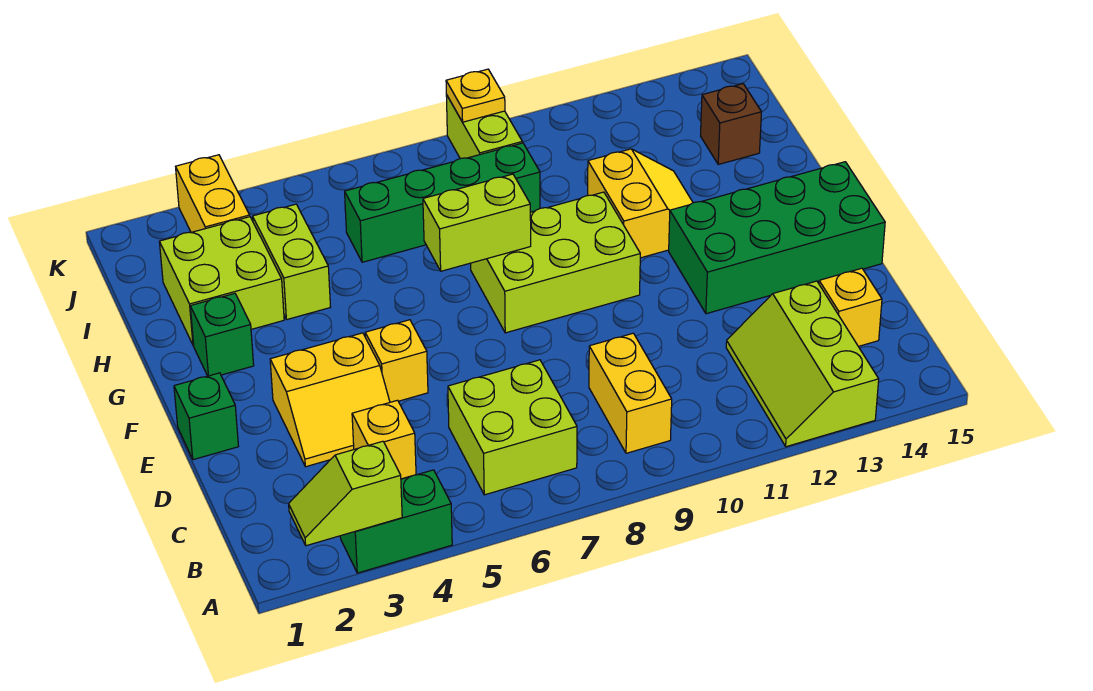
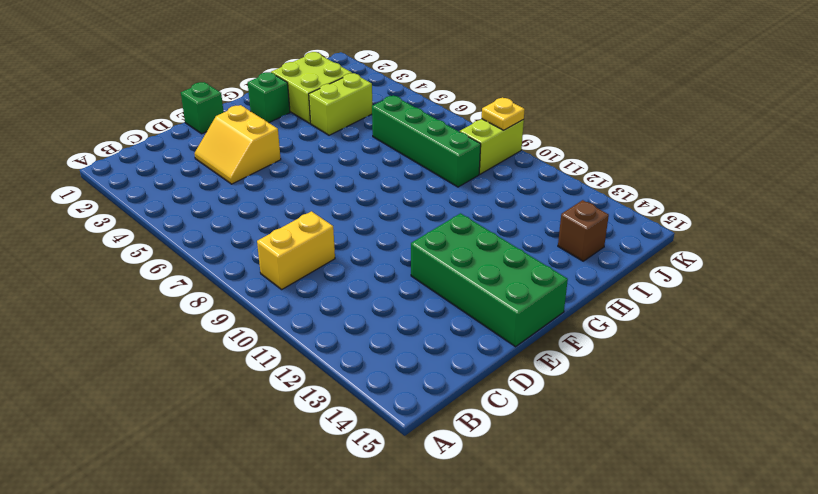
none -> green 1x2 brick [340,470,452,573]
none -> lime 2x3 slope [726,281,879,447]
none -> lime 2x2 brick [448,360,577,495]

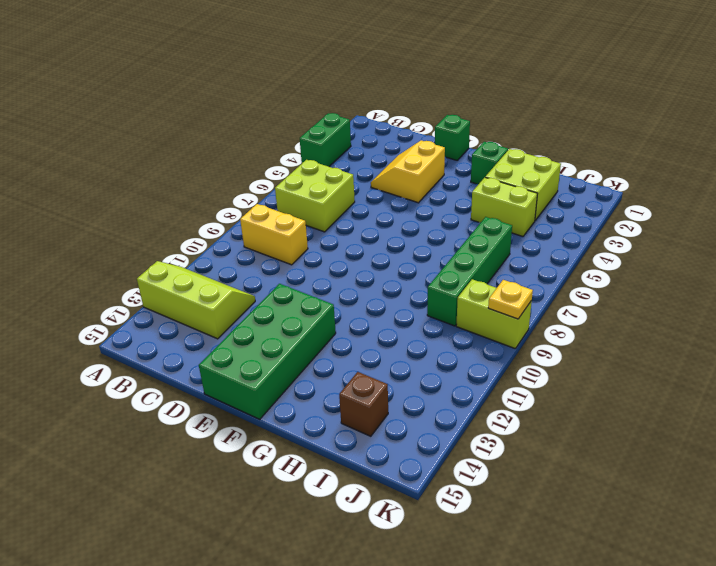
none -> yellow 1x1 brick [352,400,416,479]
none -> yellow 1x1 brick [819,268,882,346]
none -> yellow 1x1 brick [365,320,428,402]

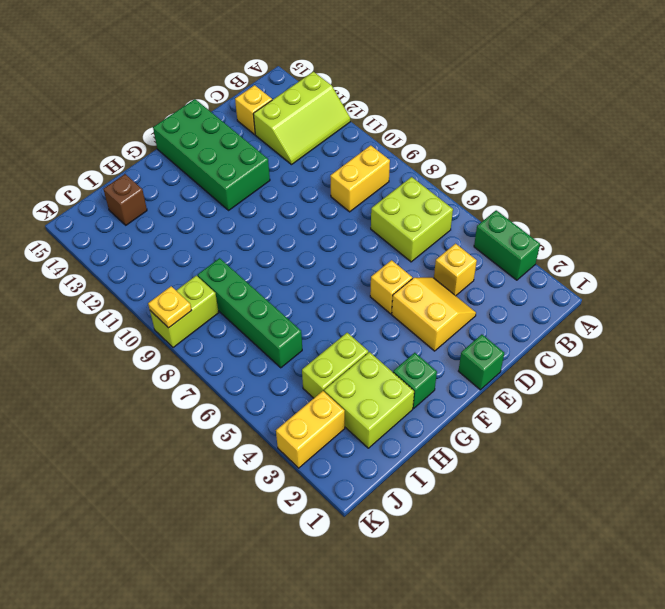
none -> lime 2x3 brick [471,192,640,333]
none -> yellow 2x2 slope [588,149,693,258]
none -> lime 1x2 slope [289,441,402,546]

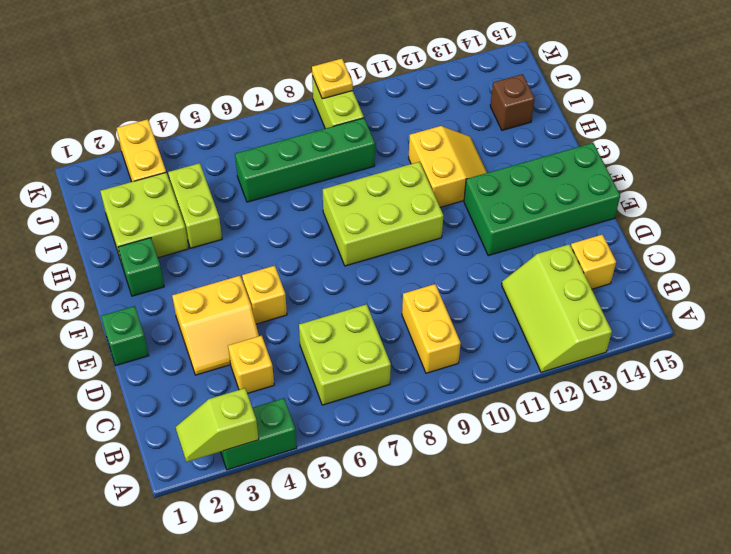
none -> lime 1x2 brick [423,174,531,271]

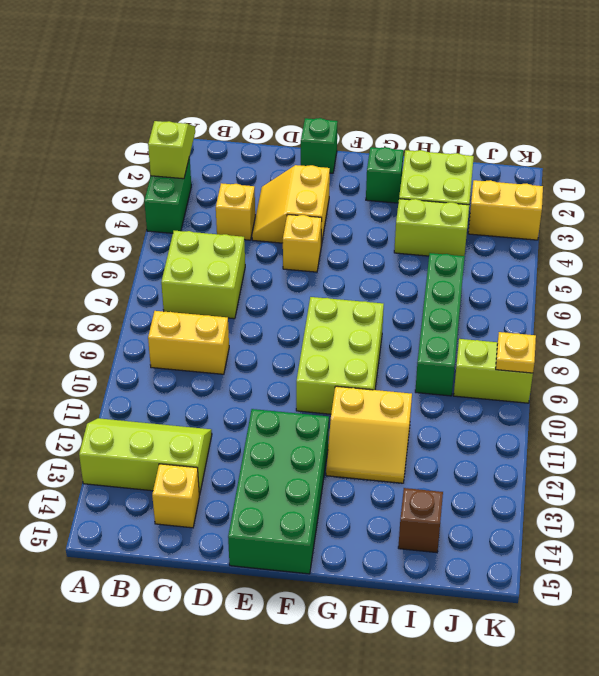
none -> lime 1x2 brick [423,174,531,271]

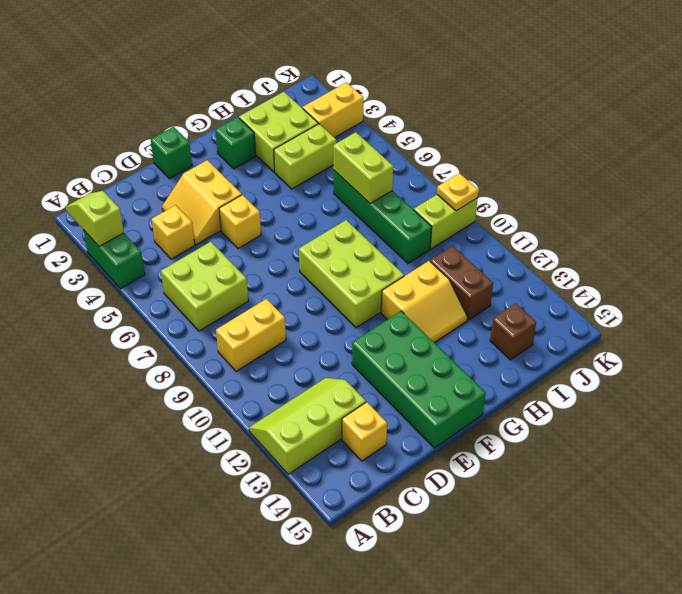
lime 1x2 brick [333,132,393,203] -> lime 1x2 brick moved to [423,174,531,271]
brown 1x2 brick [430,246,493,320] -> none

